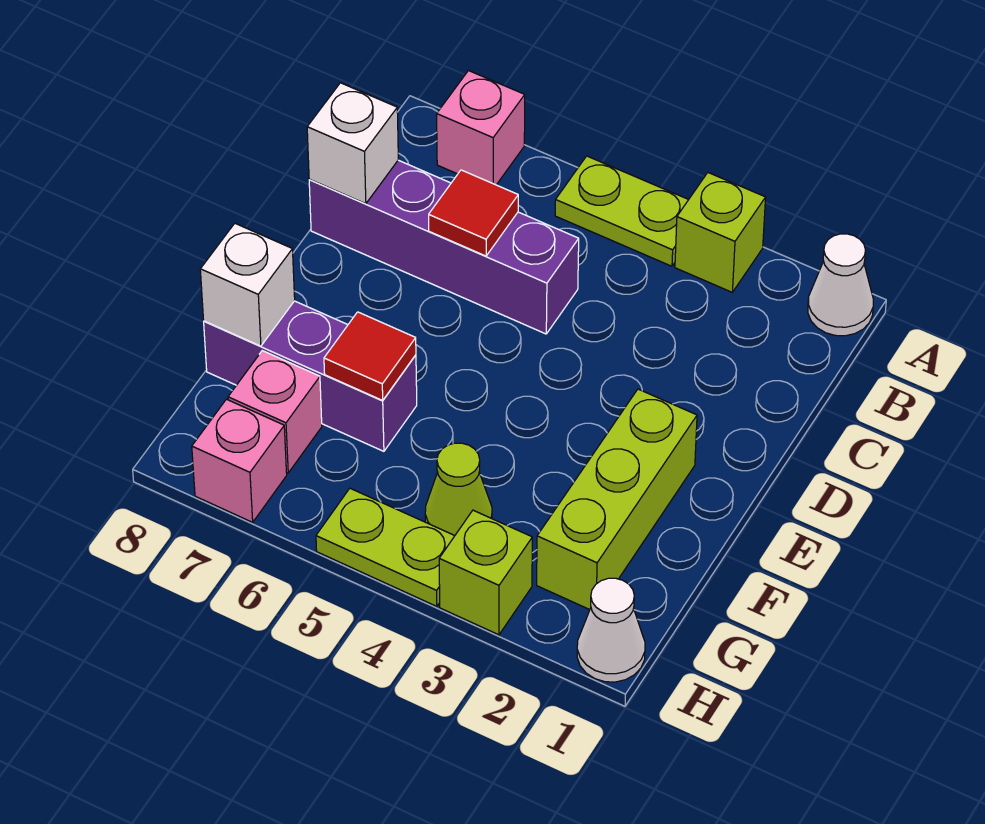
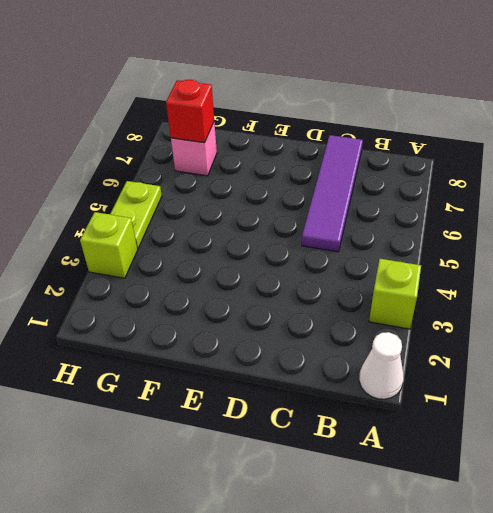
purple 1x4 tile [302,135,363,252] -> purple 1x4 brick [309,160,579,334]
red 1x1 brick [166,80,214,143] -> none
none -> lime 1x2 plate [555,156,689,266]
none -> pink 1x1 brick [437,71,525,185]
none -> lime 1x3 brick [537,389,697,610]

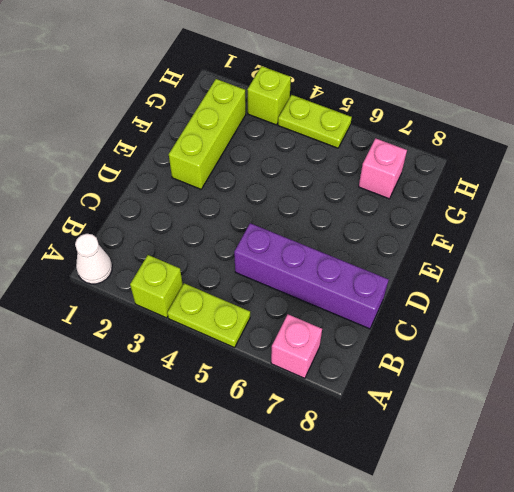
none -> purple 1x3 brick [204,301,417,451]
none -> lime 1x1 cone [425,443,492,535]
none -> white 1x1 cone [577,578,645,682]

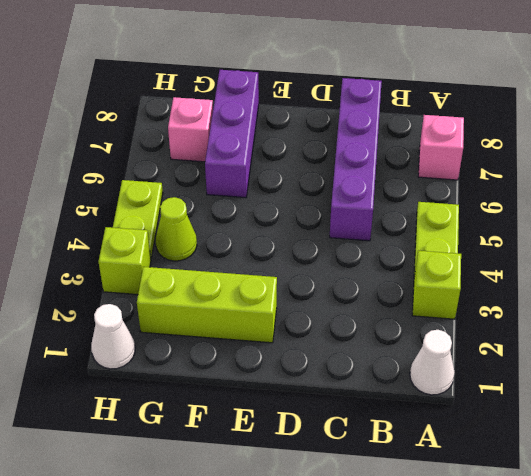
none -> pink 1x1 brick [192,399,287,522]
none -> red 1x1 tile [429,170,518,256]
none -> white 1x1 brick [307,83,398,204]

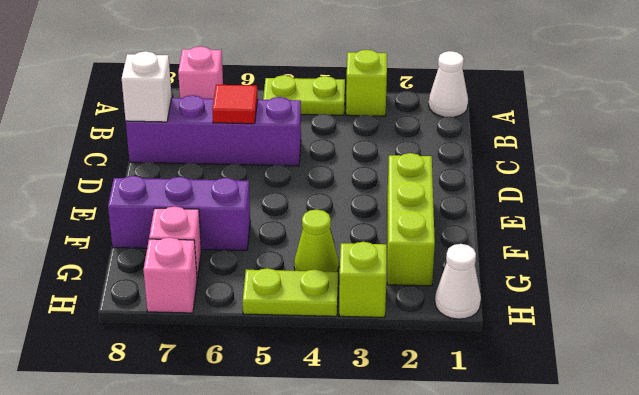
none -> red 1x1 tile [324,312,416,400]
none -> white 1x1 brick [200,224,295,346]

